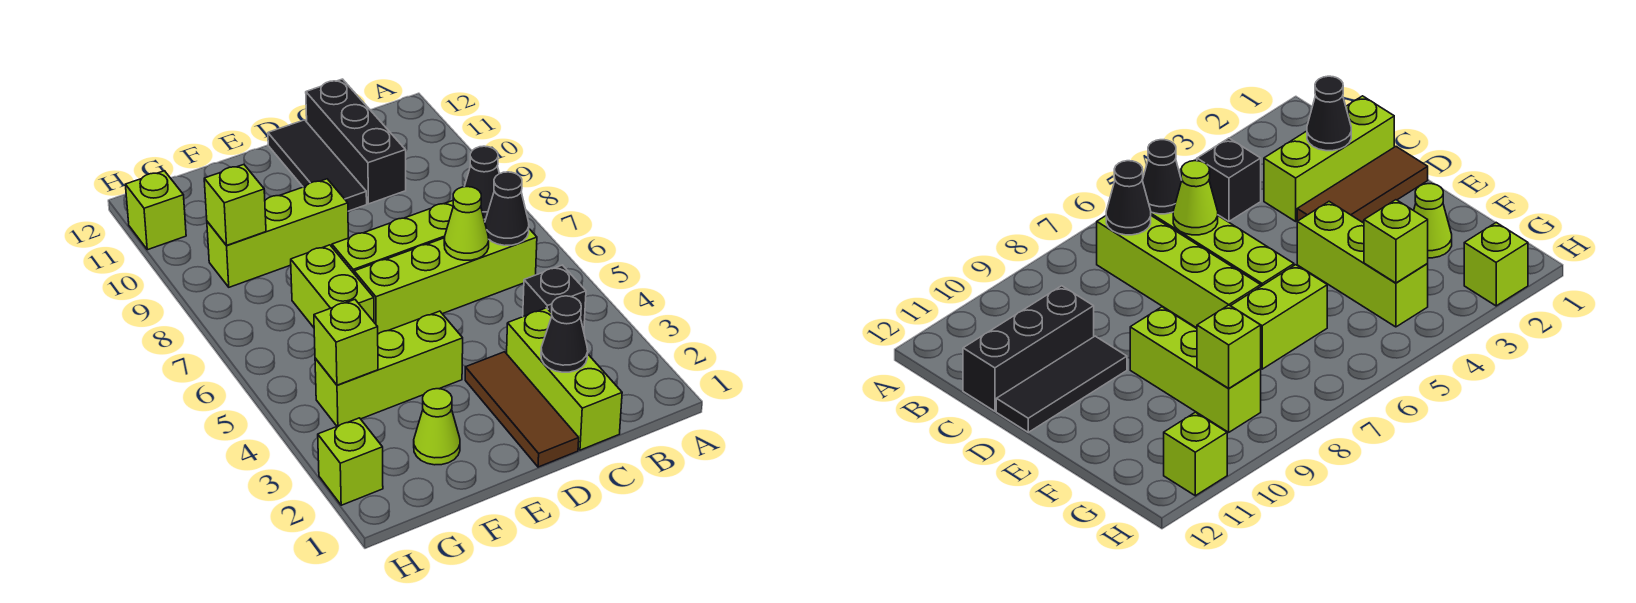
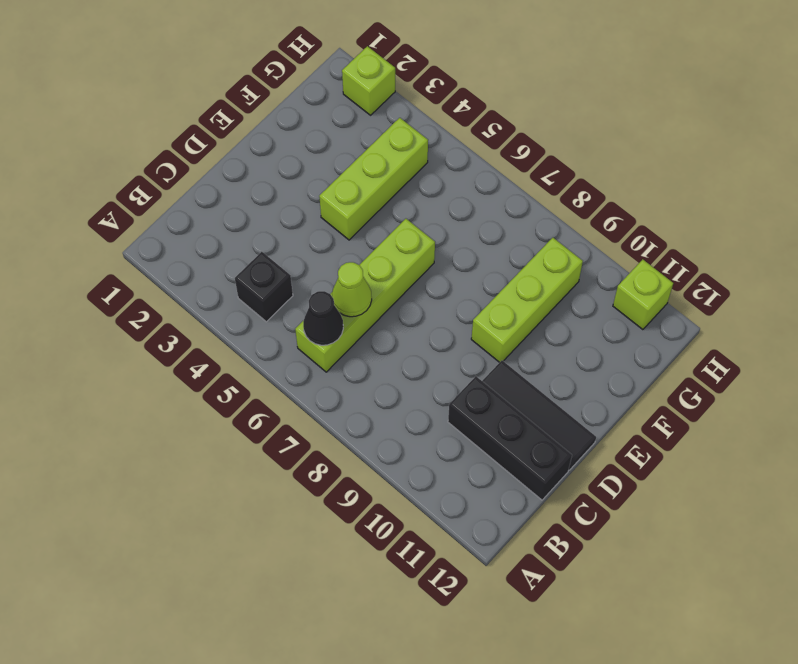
none -> lime 1x4 brick [332,201,486,273]
none -> lime 1x3 brick [507,308,622,450]
none -> brown 1x3 tile [465,352,579,467]

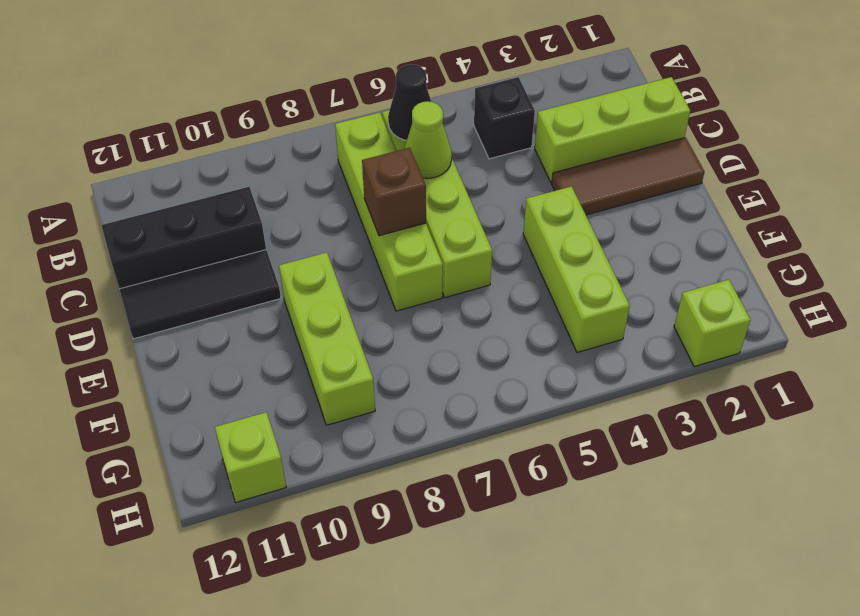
brown 1x1 brick [362,148,426,236] -> none
none -> lime 1x1 cone [414,389,460,465]
none -> lime 1x2 brick [291,245,374,327]
none -> black 1x1 cone [464,146,499,219]

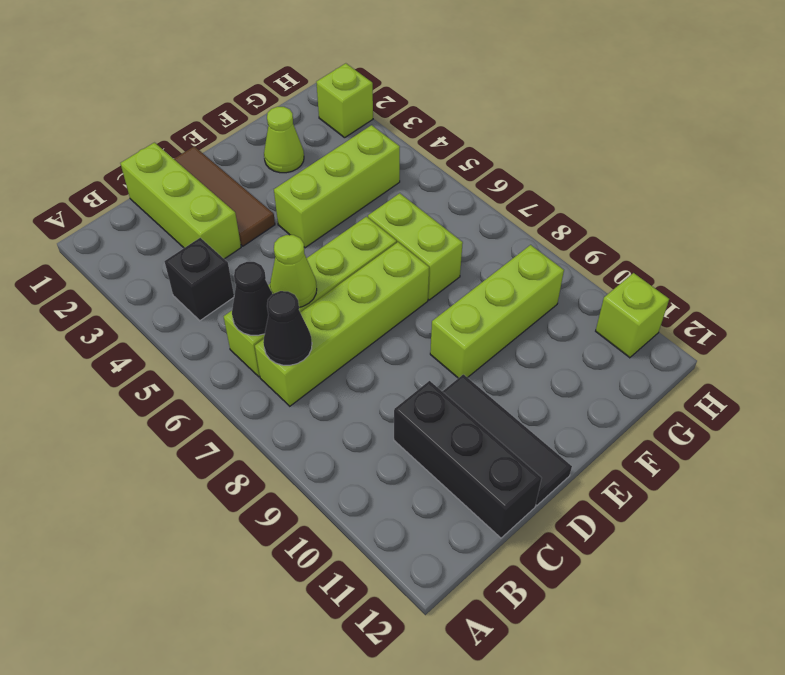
none -> black 1x1 cone [541,296,588,372]
none -> lime 1x1 brick [314,300,378,385]
none -> lime 1x1 brick [204,165,266,245]

